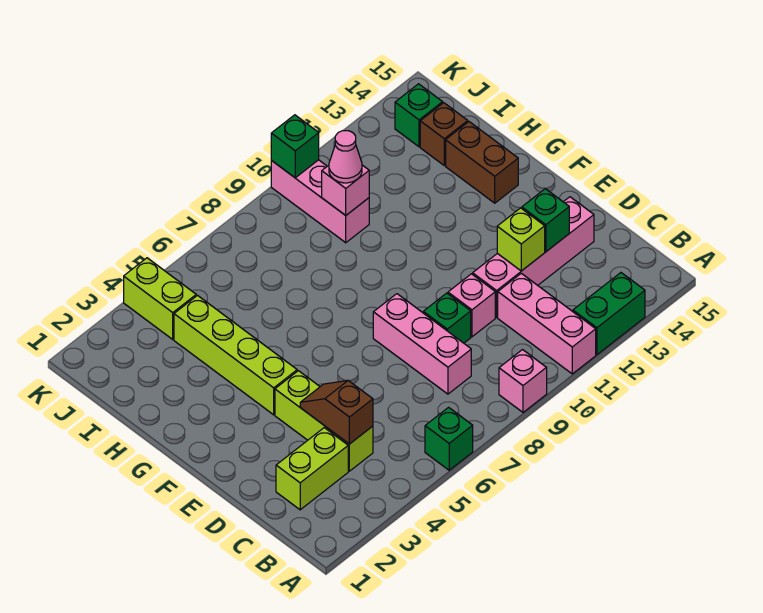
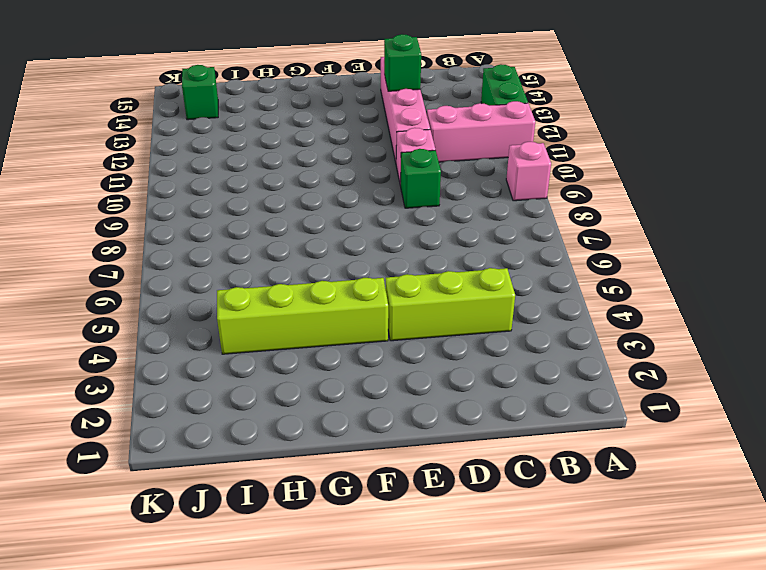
none -> green 1x1 brick [425,407,473,470]
none -> lime 1x2 brick [276,428,348,510]
none -> pink 1x3 brick [373,294,471,394]

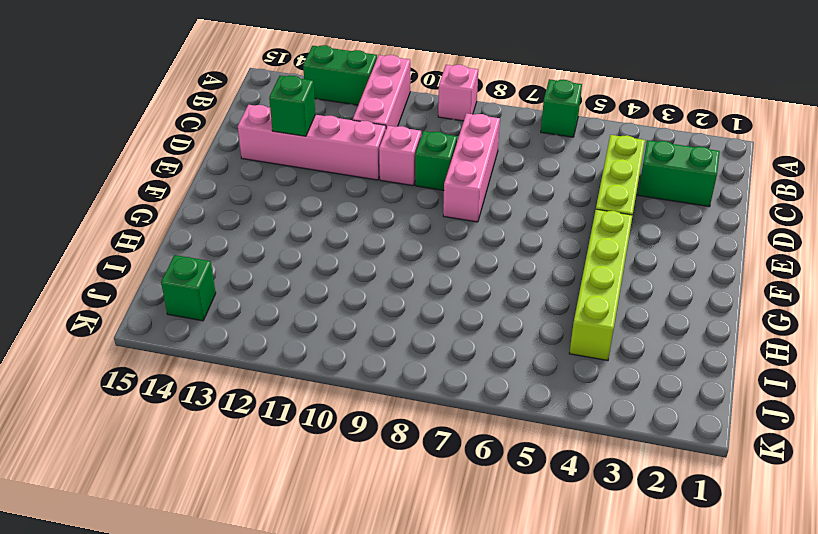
green 1x2 brick [638,140,720,207] -> lime 1x2 brick [276,428,348,510]
none -> brown 1x2 brick [446,122,518,203]
none -> pink 1x3 brick [271,160,369,243]
none -> brown 1x1 brick [420,103,468,165]

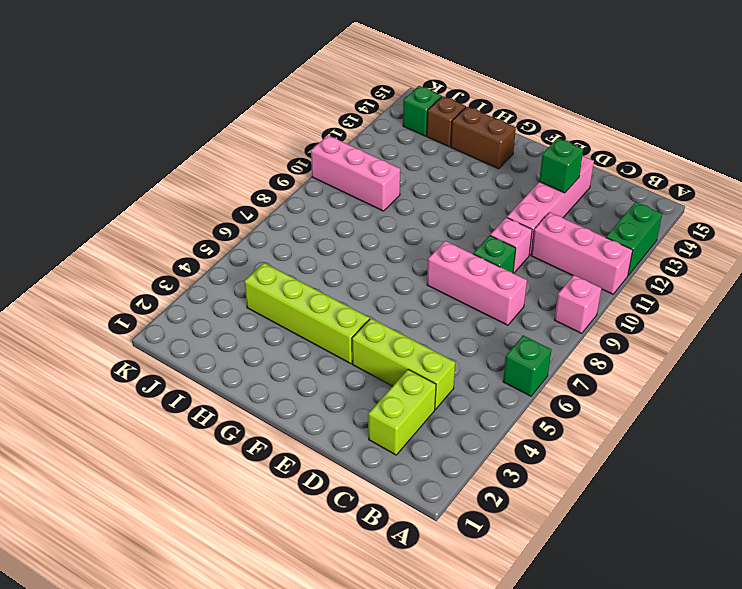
none -> lime 1x2 brick [124,258,196,339]
none -> brown 1x2 slope [300,380,373,444]
none -> lime 1x1 brick [497,208,545,271]

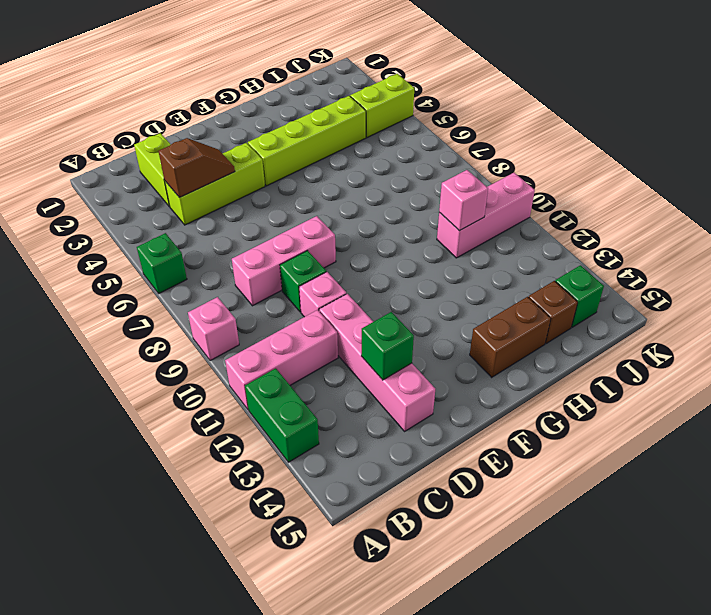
none -> lime 1x1 brick [497,208,545,271]
none -> green 1x1 brick [271,115,319,178]
none -> pink 1x1 cone [329,131,362,183]

